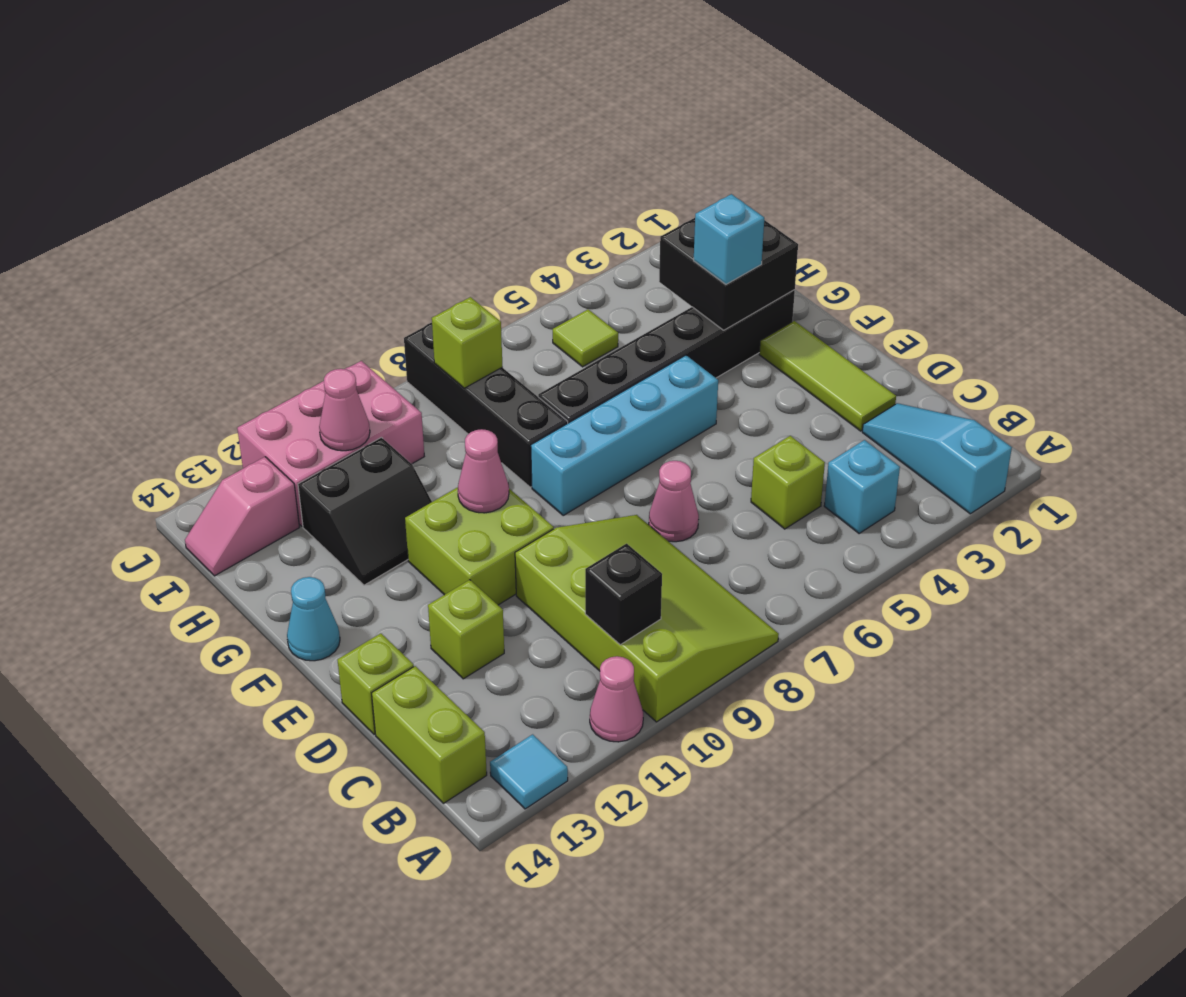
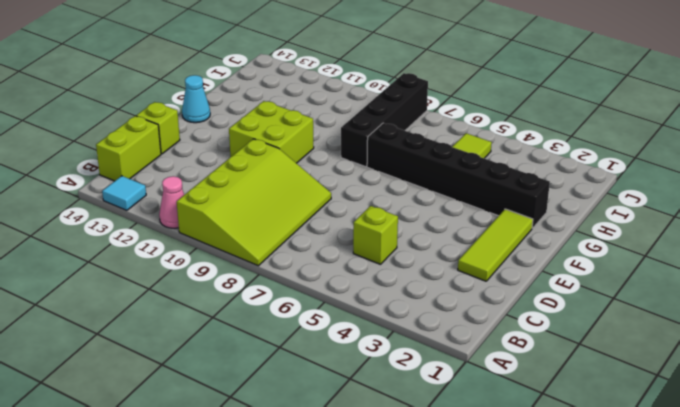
none -> cyan 1x3 slope [862,403,1012,514]
none -> cyan 1x1 brick [824,440,900,534]
none -> pink 1x1 cone [649,461,699,542]

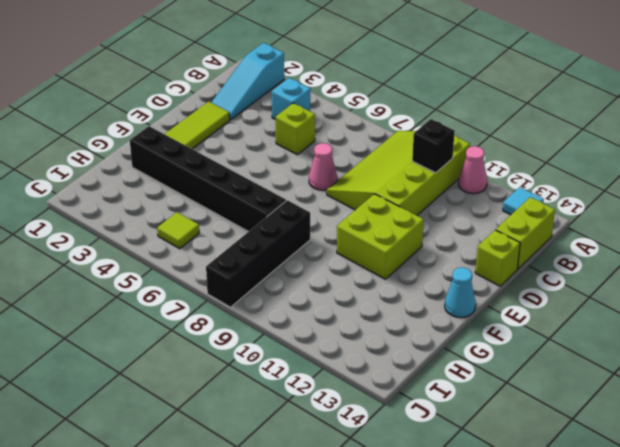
none -> lime 1x1 brick [428,580,504,679]
none -> cyan 1x4 brick [531,355,718,515]
none -> black 2x2 slope [298,437,432,585]

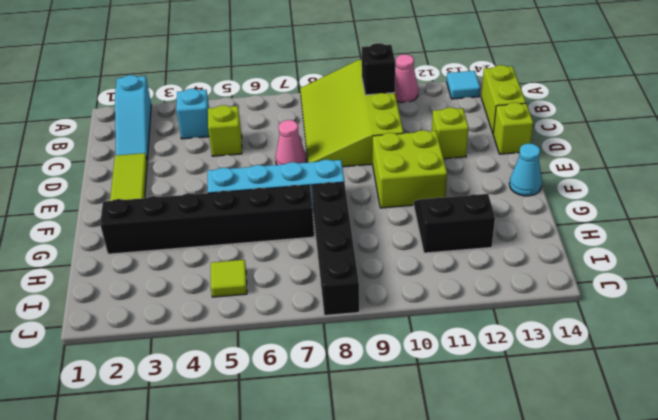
none -> pink 2x3 brick [237,361,424,526]
none -> pink 1x2 slope [185,457,300,576]
none -> pink 1x1 cone [458,429,509,513]

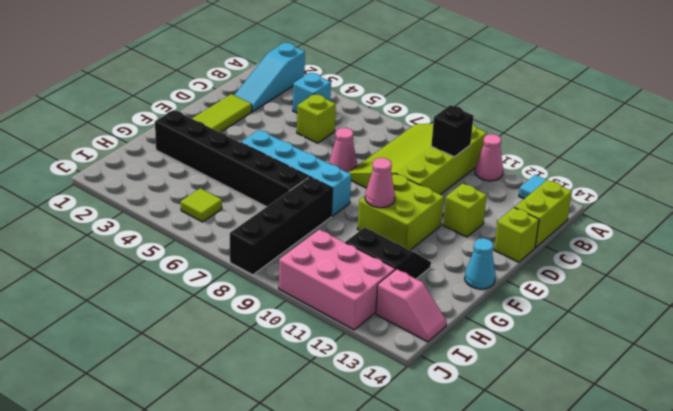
none -> black 2x2 brick [659,218,798,330]
none -> lime 1x1 brick [432,297,502,388]
none -> pink 1x1 cone [319,369,370,451]

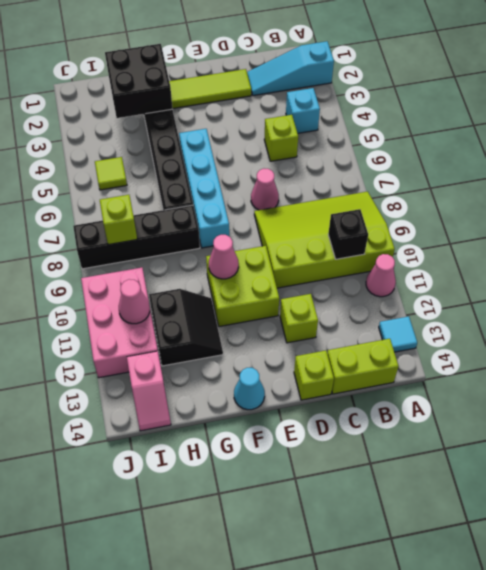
none -> cyan 1x1 brick [694,194,764,284]

